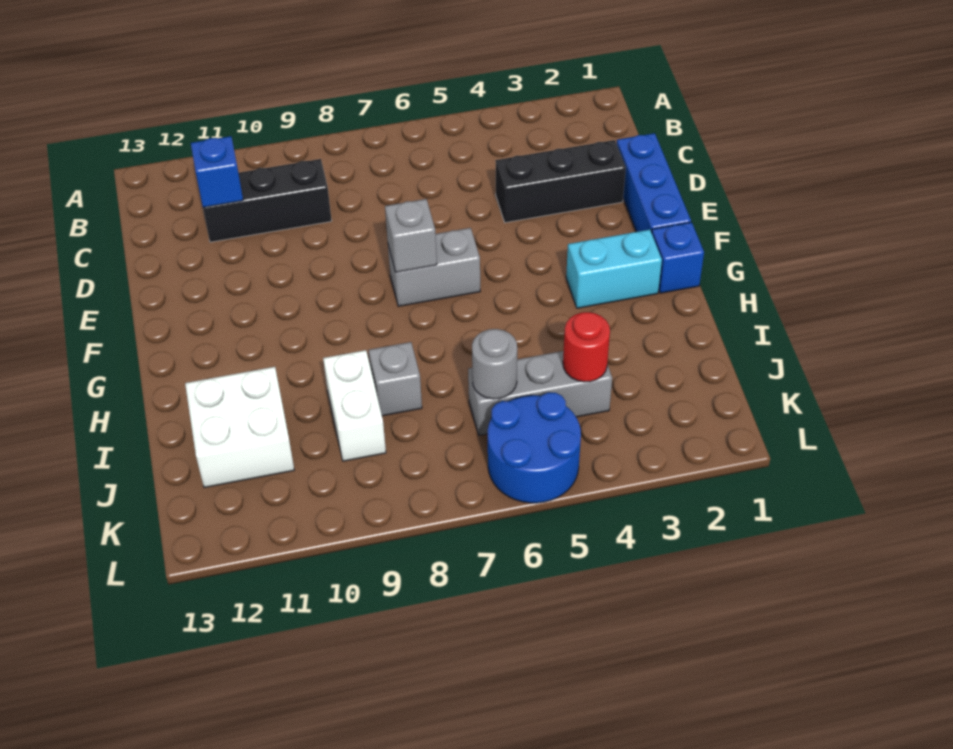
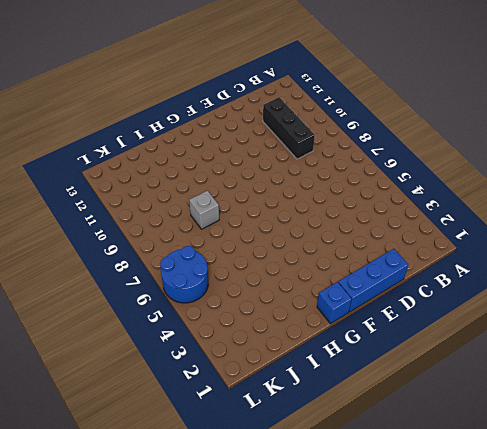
none -> black 1x3 brick [495,140,626,223]
none -> grey 1x2 brick [388,228,480,306]
none -> cyan 1x2 brick [566,230,662,308]

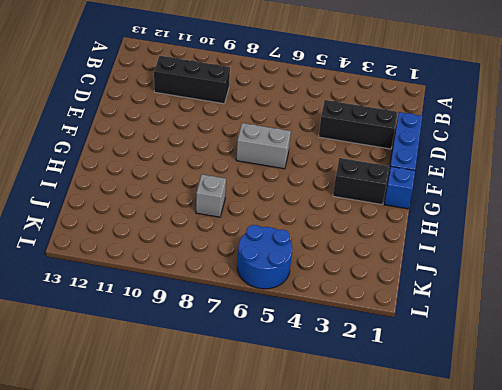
black 1x2 brick [333,158,389,205] -> cyan 1x2 brick [566,230,662,308]
none -> white 1x2 brick [323,350,386,461]
none -> white 2x2 brick [185,367,294,488]
none -> grey 1x3 brick [468,351,612,435]

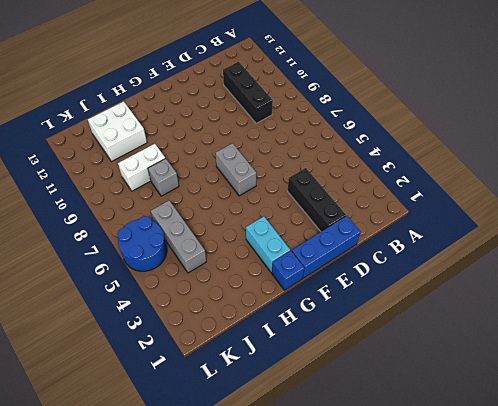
none -> blue 1x1 brick [191,136,243,208]
none -> grey 1x1 brick [385,199,437,272]
none -> red 1x1 round brick [563,312,610,382]

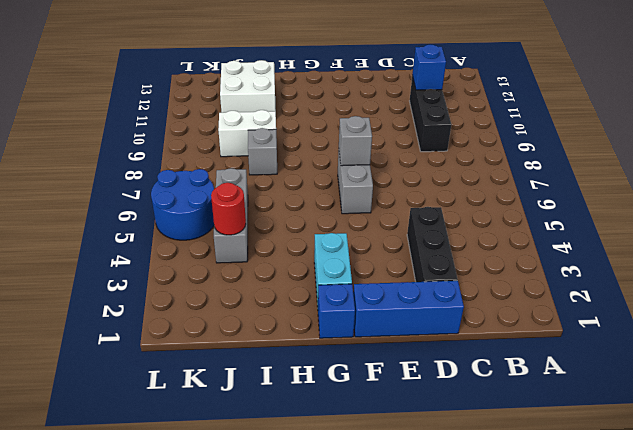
none -> grey 1x1 round brick [472,329,517,399]

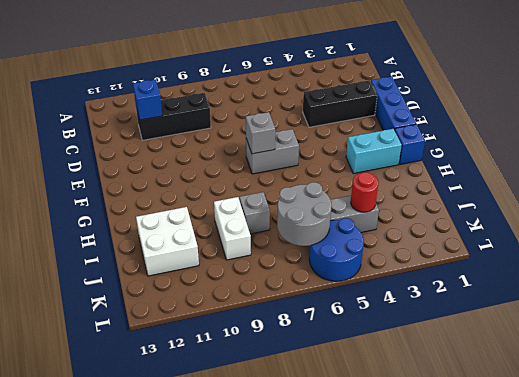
grey 2x2 round brick [277,182,332,246] -> grey 1x1 round brick [472,329,517,399]

